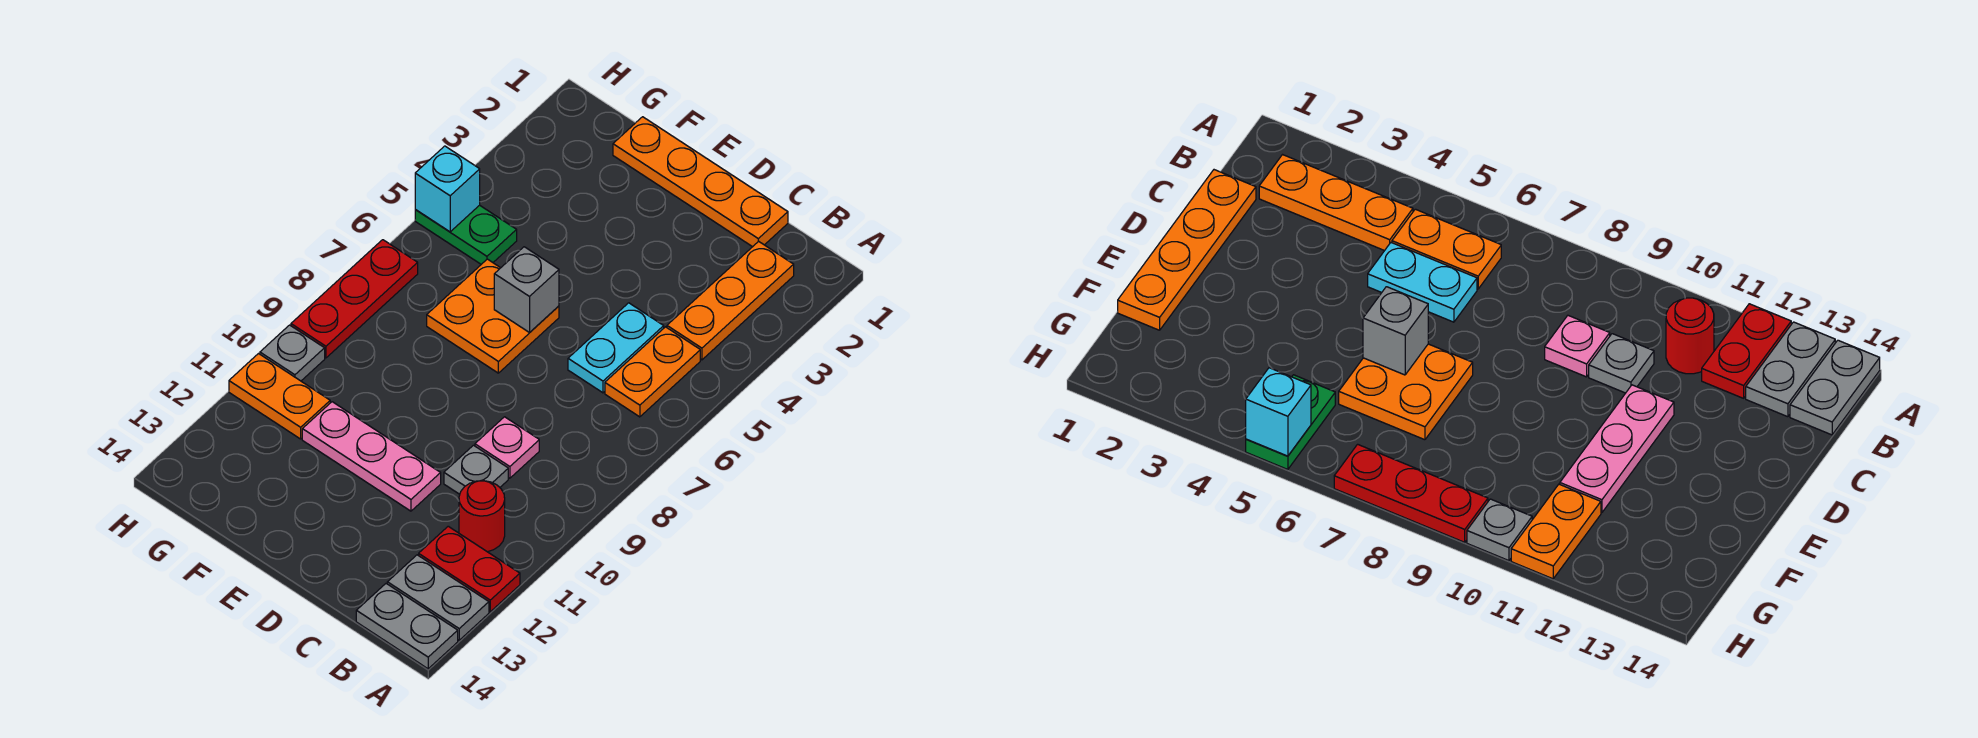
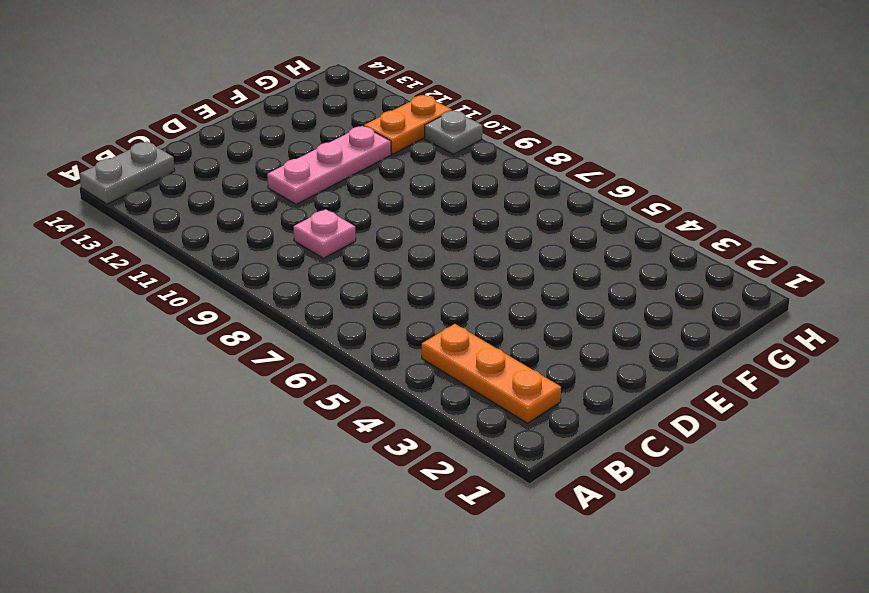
none -> red 1x2 plate [419,526,520,612]
none -> grey 1x2 plate [387,555,489,640]
none -> orange 1x2 plate [605,327,700,417]

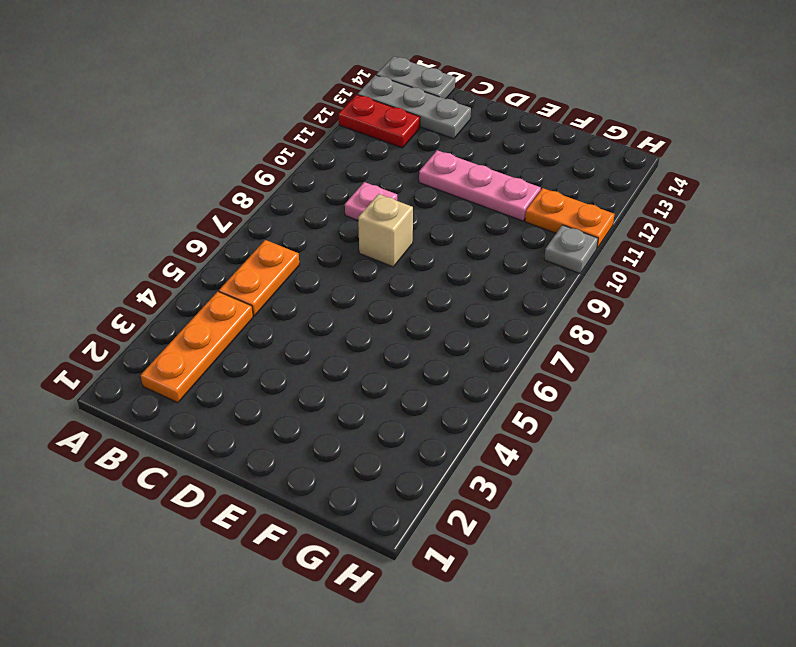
grey 1x3 plate [358,75,471,139] -> grey 1x2 plate [387,555,489,640]
tan 1x1 brick [358,194,413,267] -> none
none -> red 1x1 round brick [459,481,505,552]
none -> orange 1x4 plate [613,117,788,247]
none -> cyan 1x2 plate [568,303,664,393]

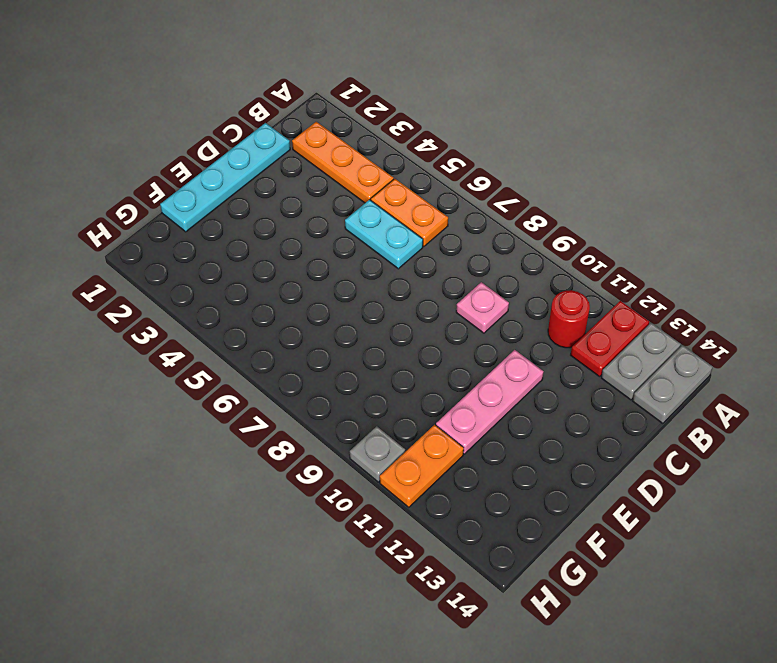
cyan 1x4 plate [160,123,290,232] -> orange 1x4 plate [613,117,788,247]
none -> grey 1x1 plate [444,445,508,494]
none -> orange 2x2 plate [427,259,559,373]
none -> green 1x2 plate [415,205,517,264]

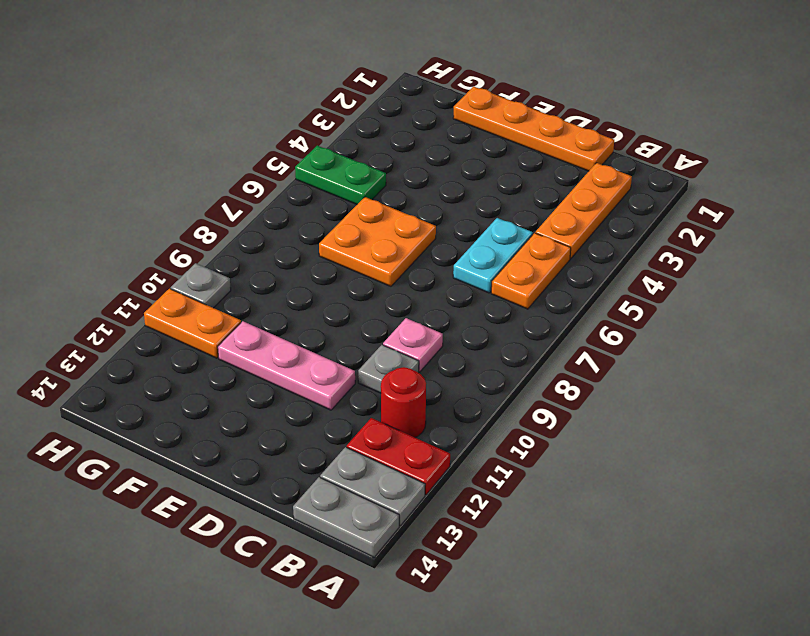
none -> red 1x3 plate [291,240,418,358]
none -> grey 1x1 brick [494,247,559,333]
none -> cyan 1x1 brick [415,146,480,232]

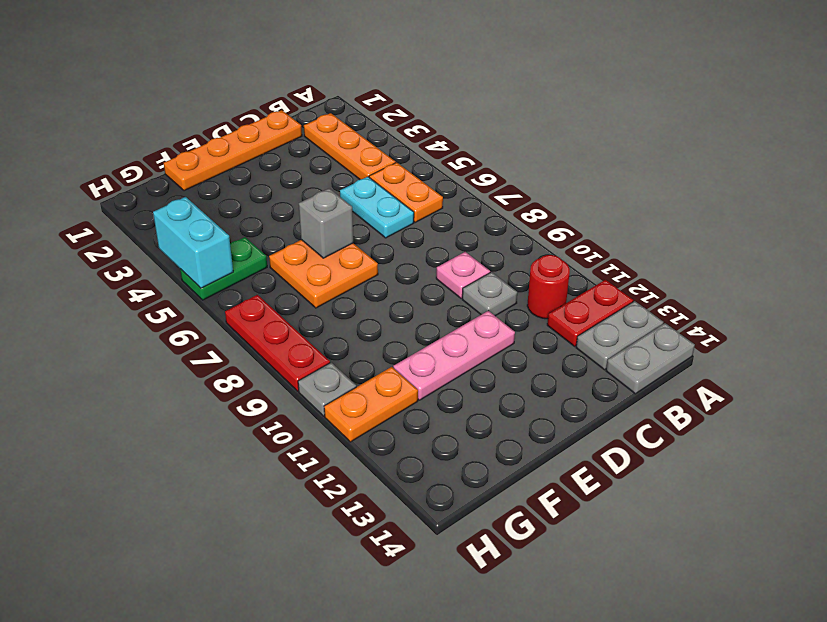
cyan 1x2 brick [153,197,233,288] -> cyan 1x1 brick [415,146,480,232]

